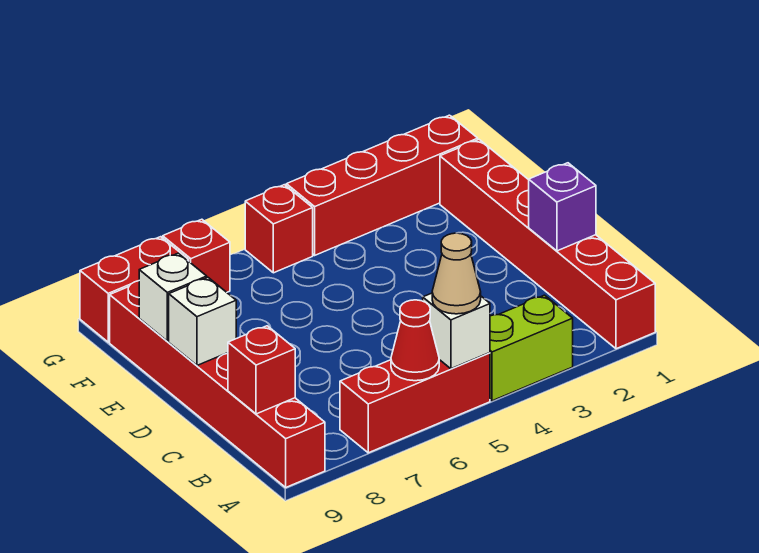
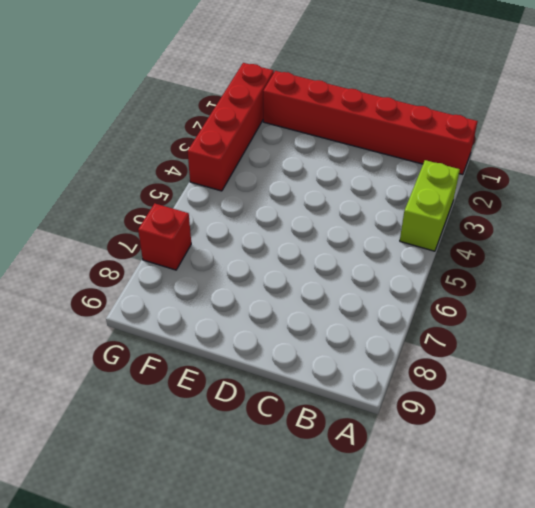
none -> red 1x3 brick [340,353,490,453]
none -> red 1x6 brick [110,281,325,487]
none -> red 1x1 brick [245,185,313,273]

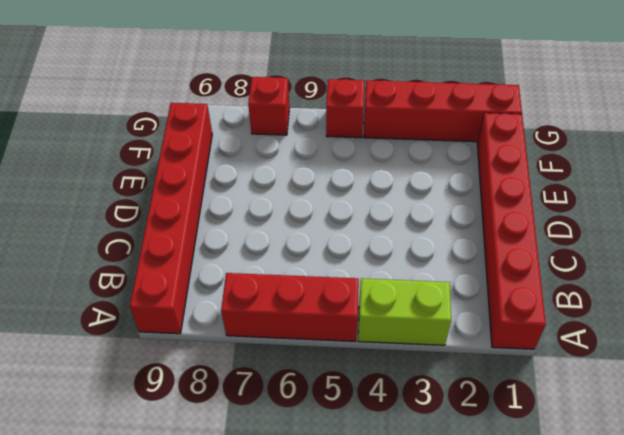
none -> red 1x2 brick [80,237,189,342]
none -> white 1x1 brick [423,293,490,369]
none -> red 1x1 cone [391,300,439,381]

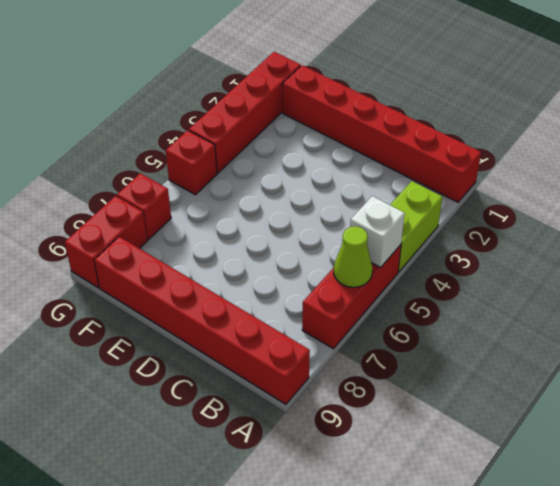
lime 1x1 cone [334,226,372,287] -> red 1x1 cone [391,300,439,381]
none -> red 1x1 brick [228,326,295,414]
none -> purple 1x1 brick [529,163,596,251]
none -> white 1x1 brick [169,277,236,365]

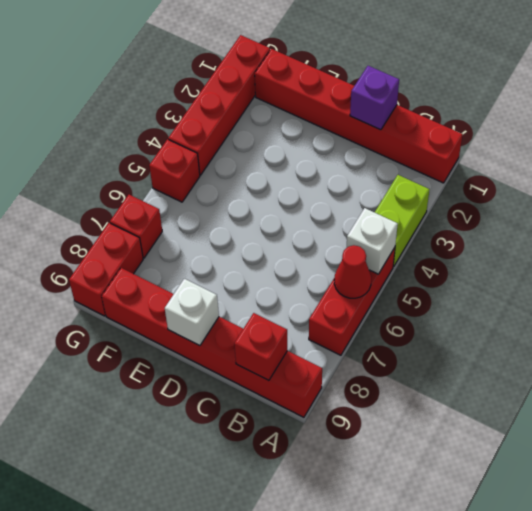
none -> white 1x1 brick [139,253,207,341]
none -> tan 1x1 cone [432,233,481,314]

